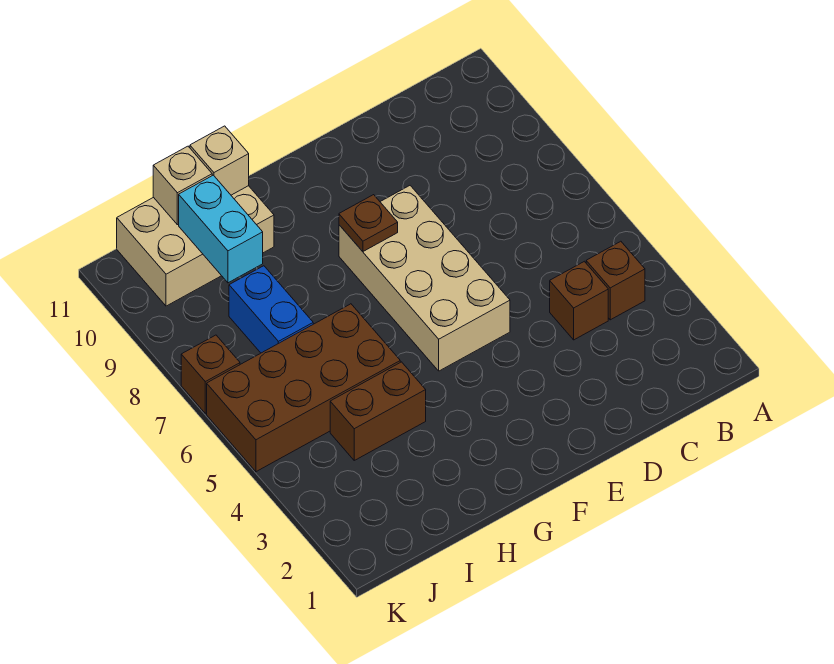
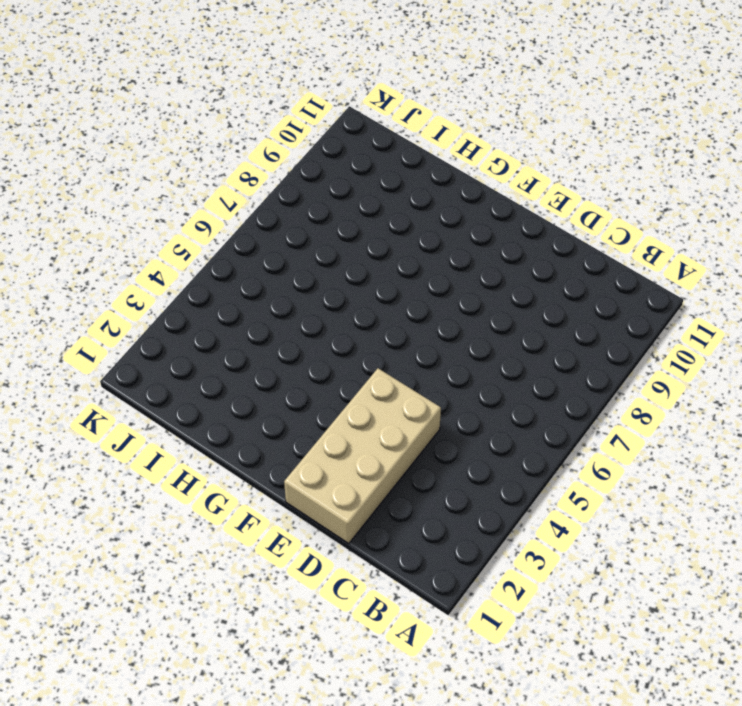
tan 2x4 brick [284,368,441,543] -> tan 2x4 brick moved to [339,186,510,371]
none -> brown 1x1 brick [586,241,645,320]
none -> brown 1x1 brick [550,261,608,340]
none -> brown 1x2 brick [330,362,426,460]

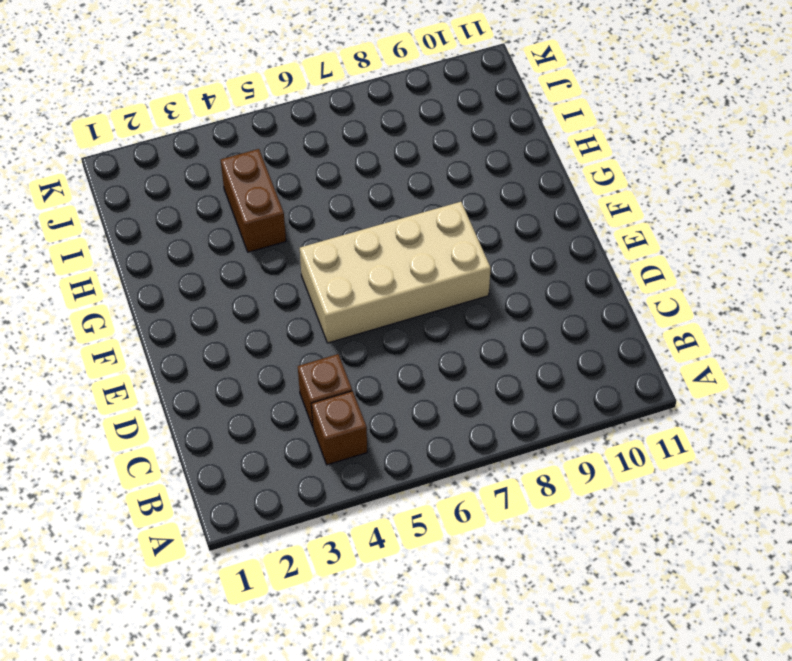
none -> brown 2x4 brick [207,304,400,472]
none -> tan 2x3 brick [117,186,274,306]
none -> blue 1x2 brick [229,266,313,353]

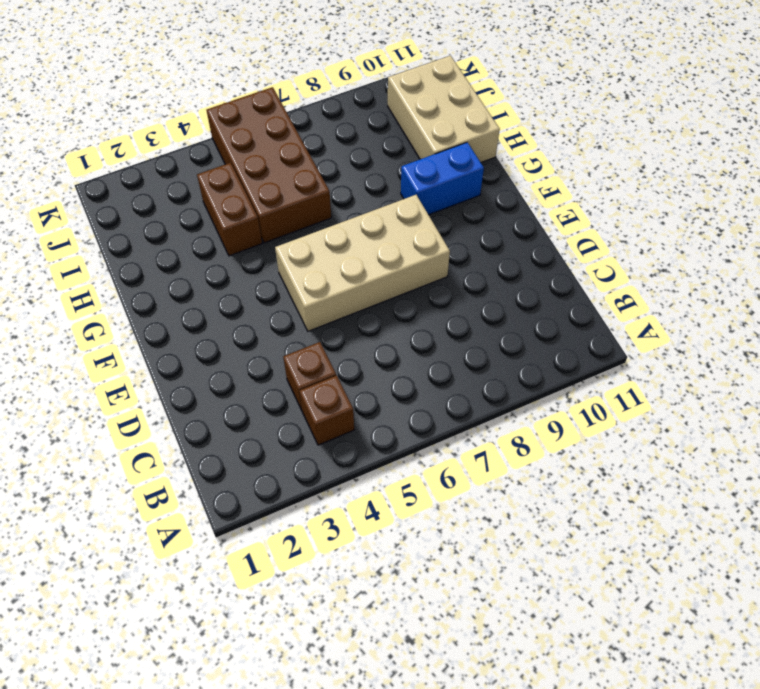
blue 1x2 brick [401,142,484,215] -> blue 1x2 brick moved to [229,266,313,353]
none -> brown 1x1 brick [181,335,240,413]
none -> brown 1x1 plate [339,195,398,251]
none -> tan 1x1 brick [190,126,249,195]

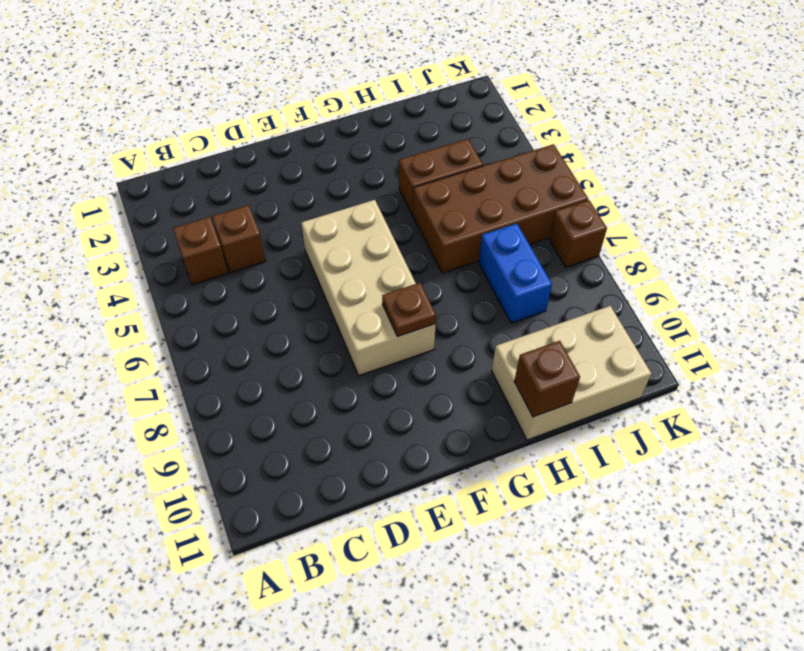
brown 1x1 brick [514,341,580,417] -> tan 1x1 brick [190,126,249,195]
none -> cyan 1x2 brick [179,175,263,283]
none -> tan 1x1 brick [153,146,212,225]

